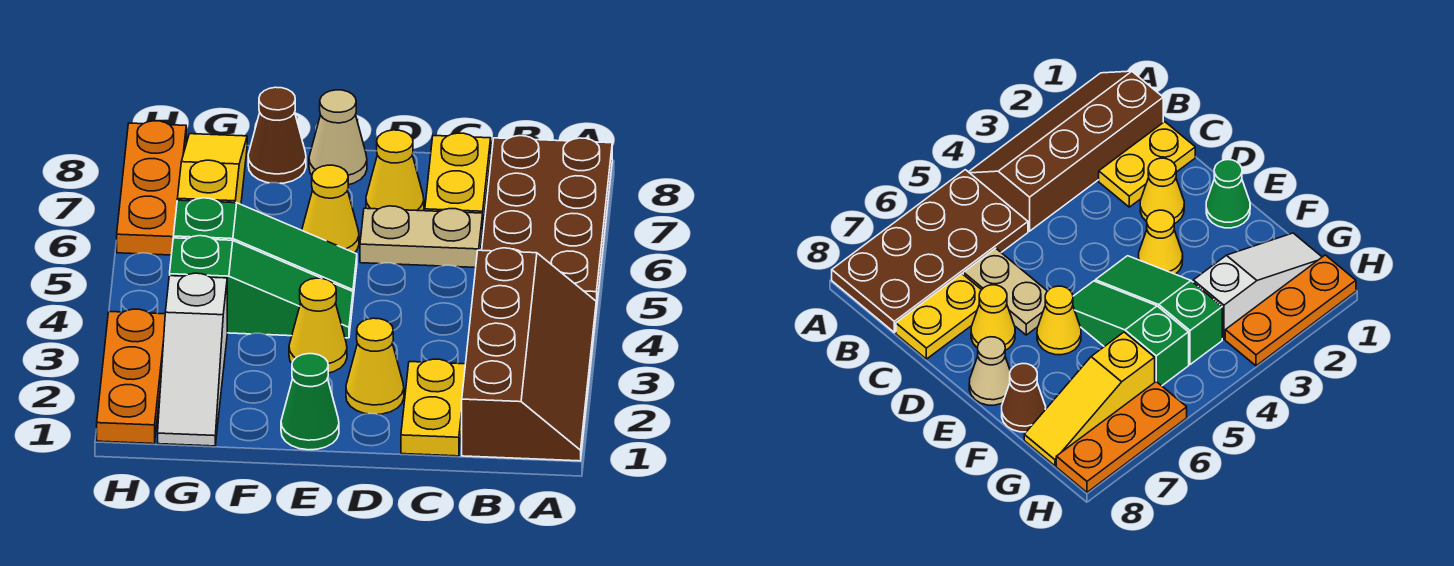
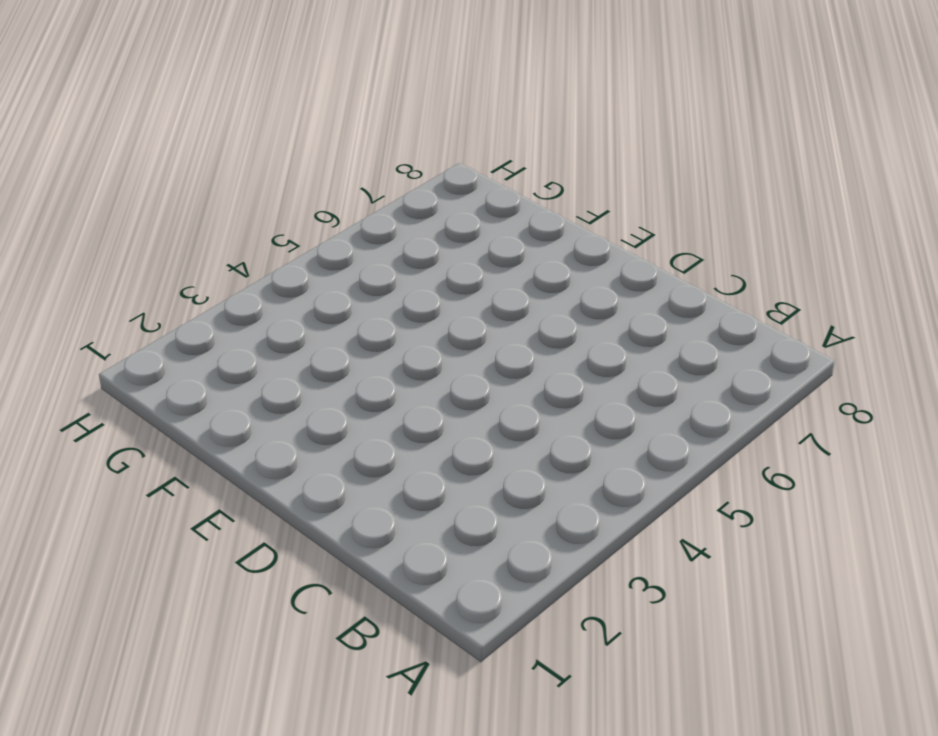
none -> brown 2x4 slope [462,248,596,461]
none -> brown 2x4 plate [482,136,612,310]
none -> yellow 1x2 plate [401,359,465,456]

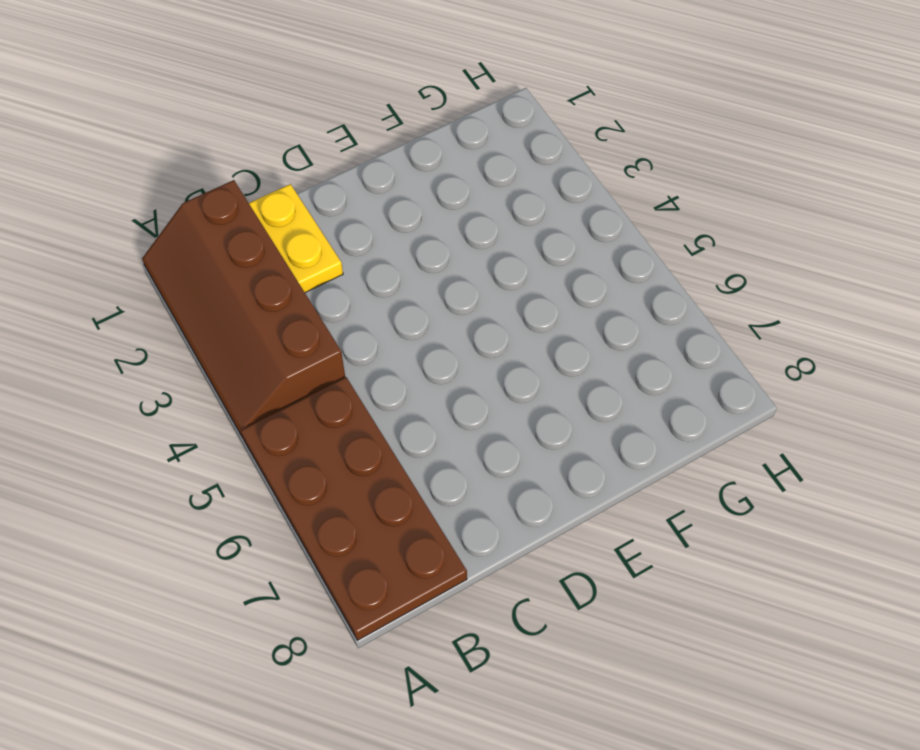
none -> tan 1x2 plate [360,206,483,267]
none -> yellow 1x2 plate [425,133,491,223]
none -> yellow 1x1 cone [346,318,404,414]

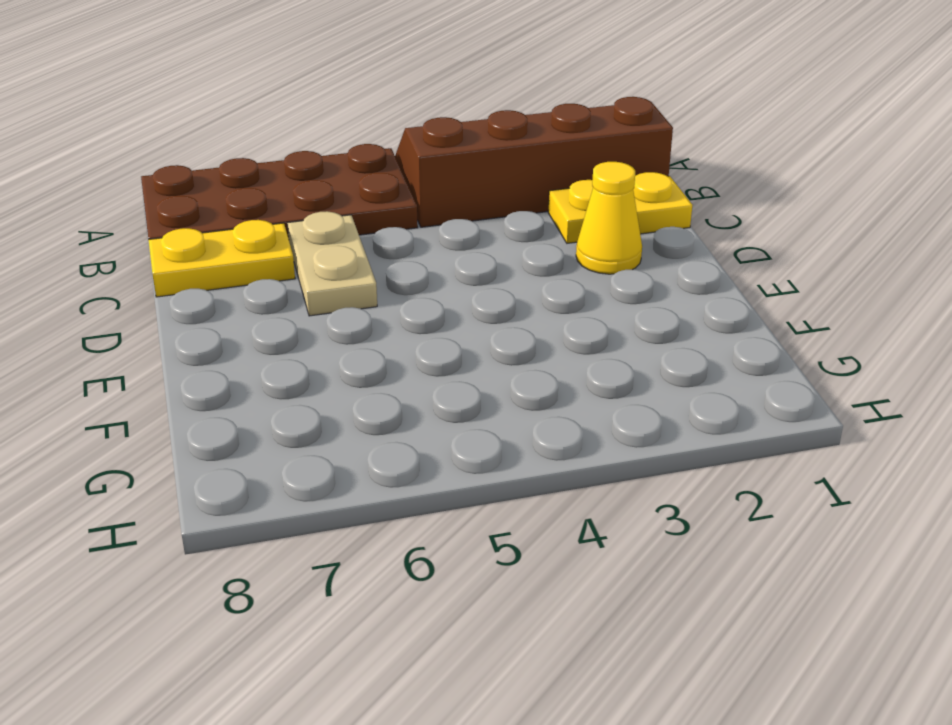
none -> yellow 1x1 cone [366,130,424,211]
none -> green 1x1 cone [281,354,339,450]
none -> yellow 1x1 cone [289,278,347,373]

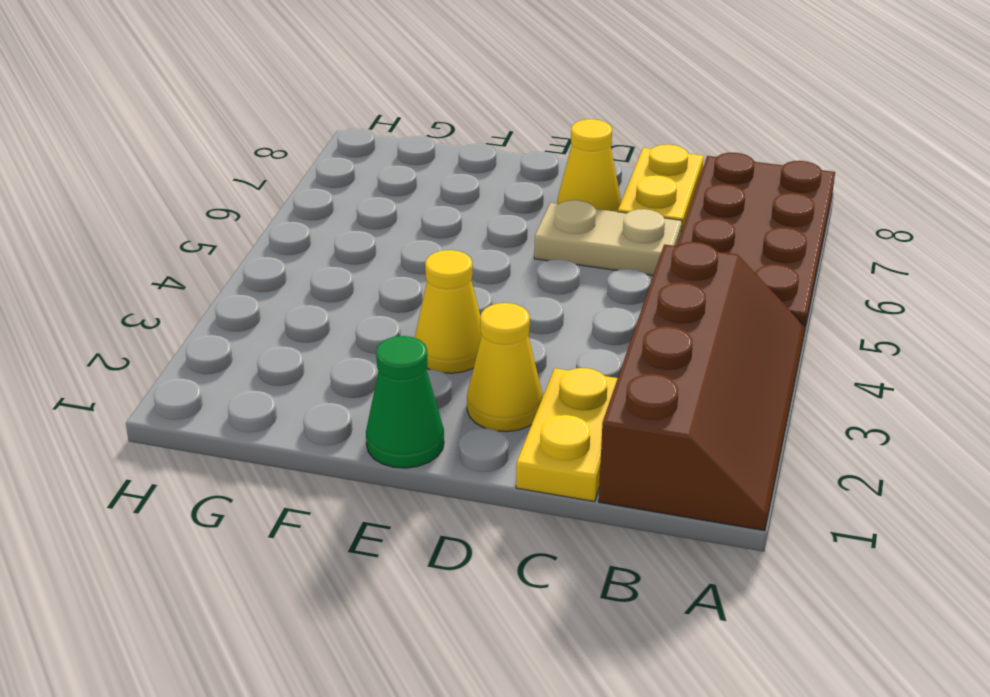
none -> green 1x3 slope [170,236,353,338]
none -> green 1x3 slope [173,198,357,297]
none -> yellow 1x1 cone [302,165,359,253]

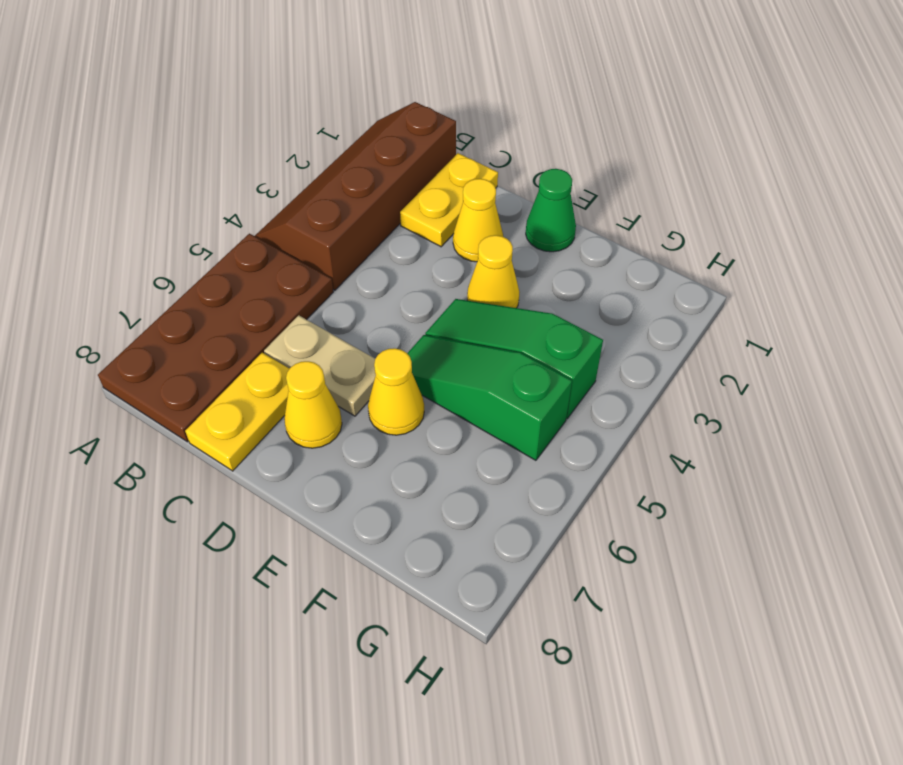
none -> tan 1x1 cone [309,90,367,185]
none -> brown 1x1 cone [248,87,306,183]
none -> white 1x3 slope [158,273,227,446]

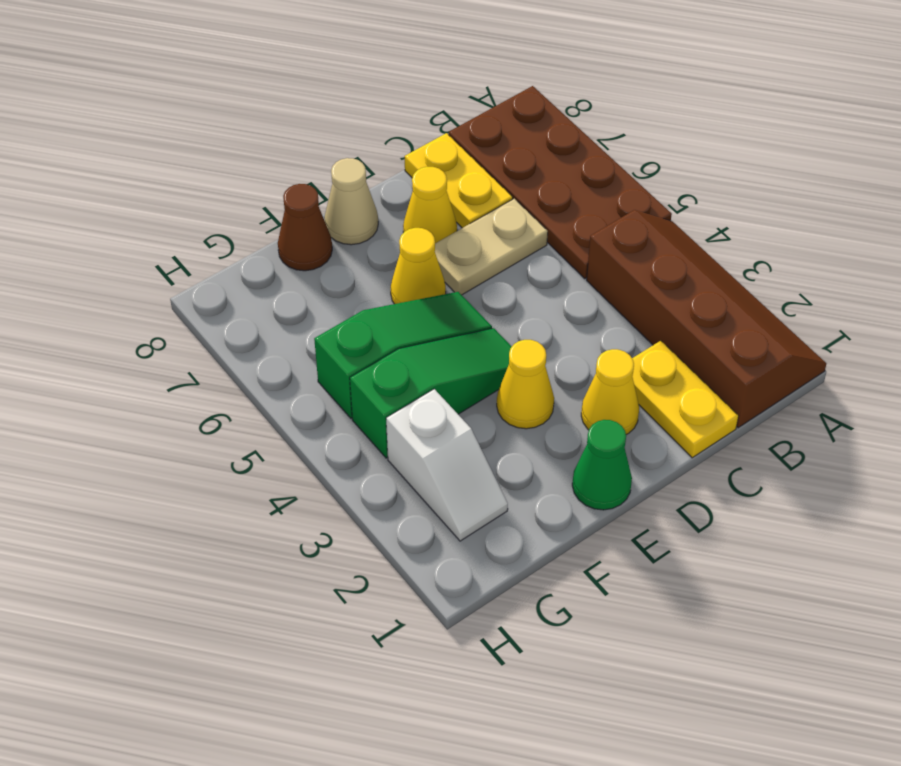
white 1x2 slope [386,389,508,541] -> white 1x3 slope [158,273,227,446]
none -> yellow 1x3 slope [177,134,247,204]
none -> orange 1x3 plate [97,309,165,444]
none -> orange 1x3 plate [117,121,186,255]

